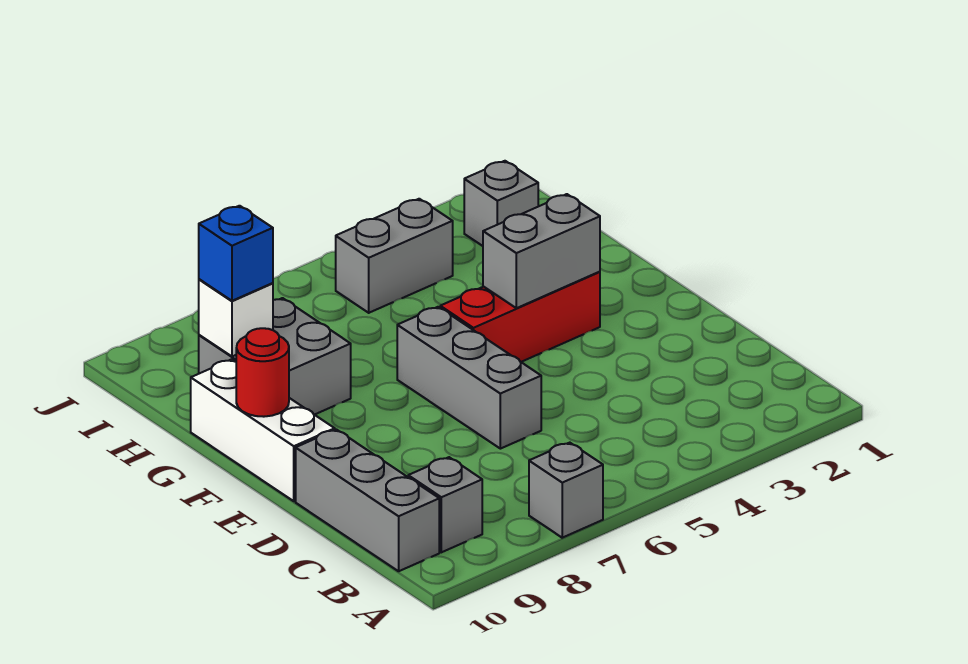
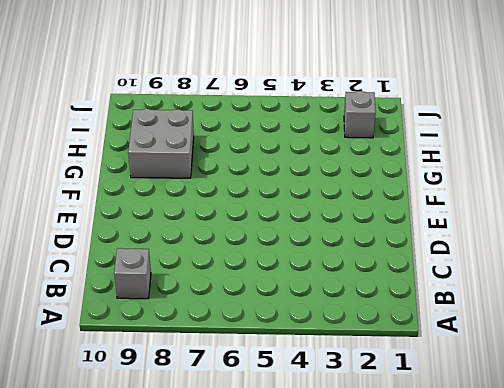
none -> grey 1x1 brick [529,443,603,538]
none -> grey 1x3 brick [296,429,439,571]
none -> grey 1x3 brick [397,307,541,449]

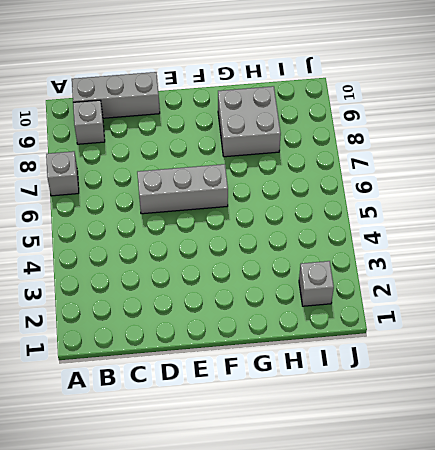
none -> white 1x3 brick [191,359,335,501]
none -> red 1x3 brick [440,272,600,362]
none -> grey 1x2 brick [336,199,453,313]

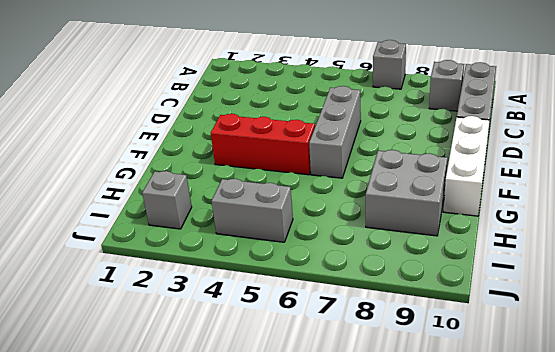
none -> grey 1x2 brick [483,194,600,308]
none -> red 1x1 round brick [236,328,289,417]
none -> white 1x1 brick [199,279,273,356]

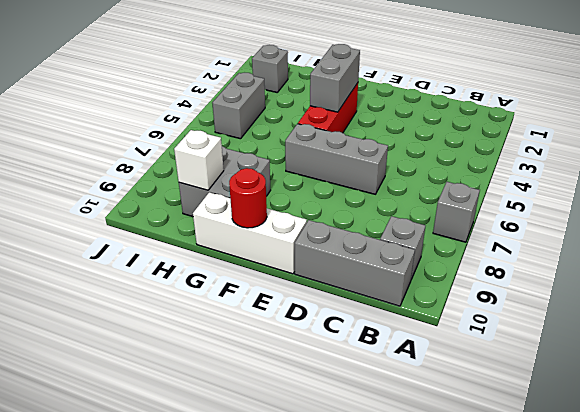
none -> blue 1x1 brick [199,206,273,301]

